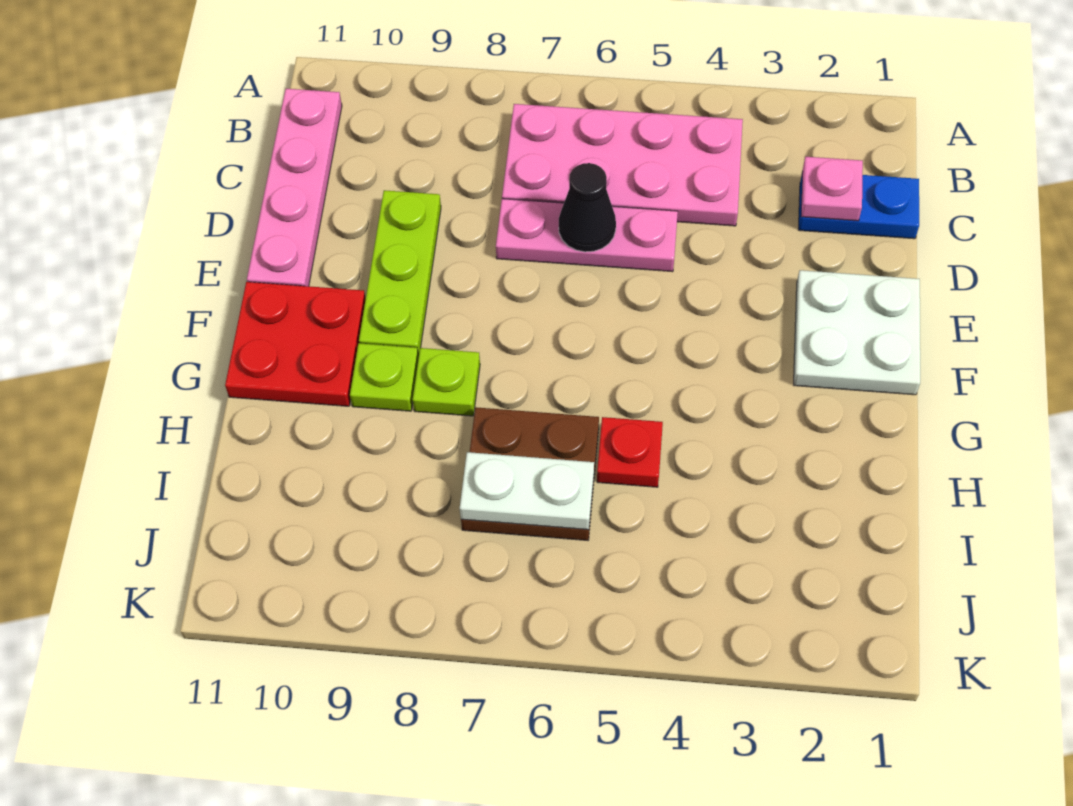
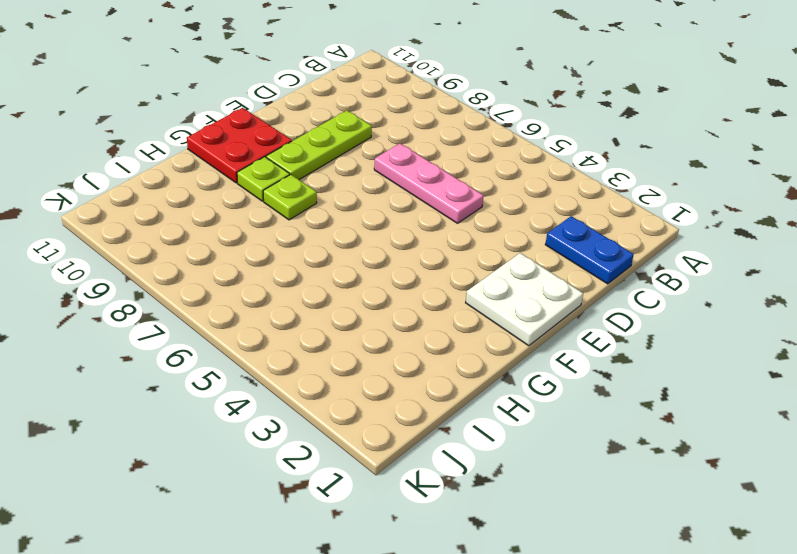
none -> pink 2x4 plate [502,104,743,226]
none -> pink 1x4 plate [247,89,342,286]
none -> red 1x1 plate [597,417,663,487]

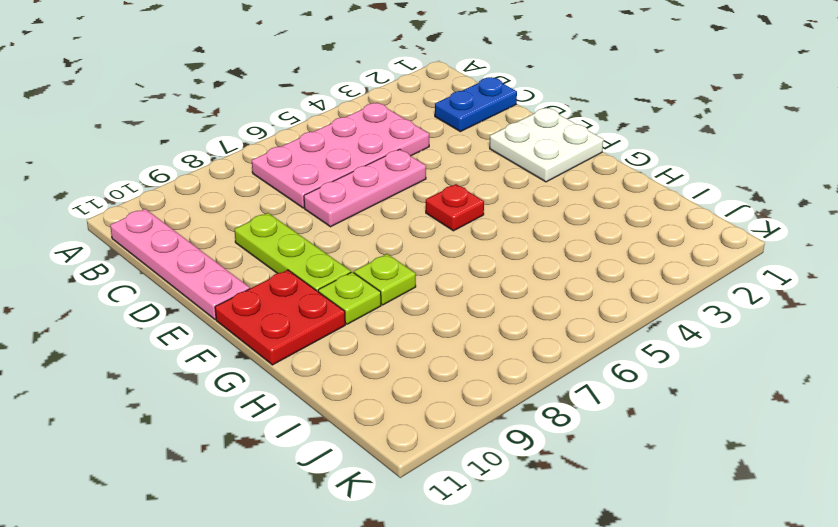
red 1x1 plate [426,184,484,231] -> red 1x1 plate moved to [597,417,663,487]
none -> brown 2x2 plate [461,407,599,540]
none -> pink 1x1 plate [801,157,863,221]
none -> black 1x1 cone [559,163,616,252]

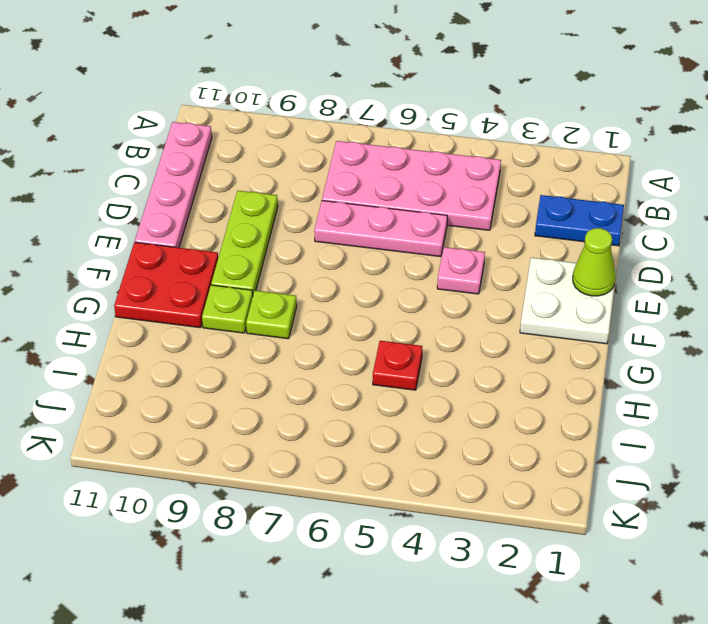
lime 1x1 cone [573,228,616,296] -> none
pink 1x1 plate [437,247,485,294] -> pink 1x1 plate moved to [801,157,863,221]
none -> brown 2x2 plate [461,407,599,540]
none -> black 1x1 cone [559,163,616,252]
none -> white 1x2 plate [460,452,594,530]

